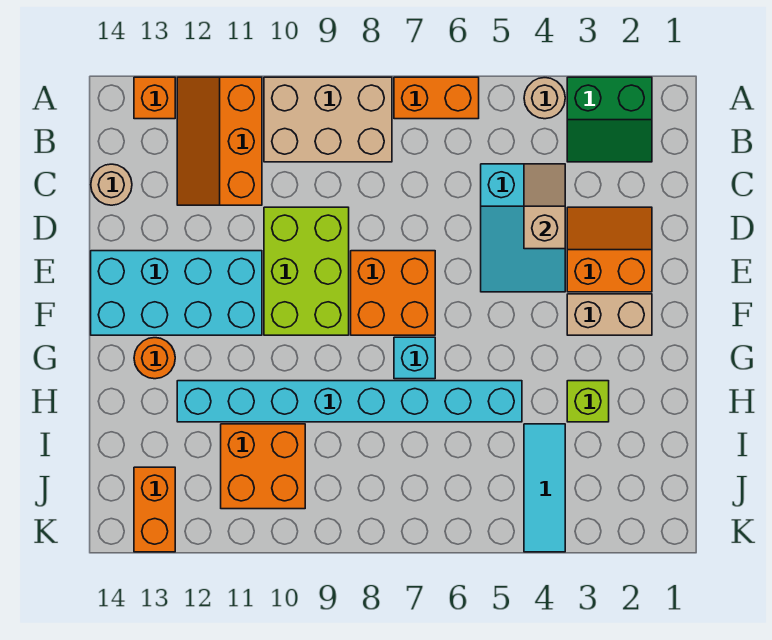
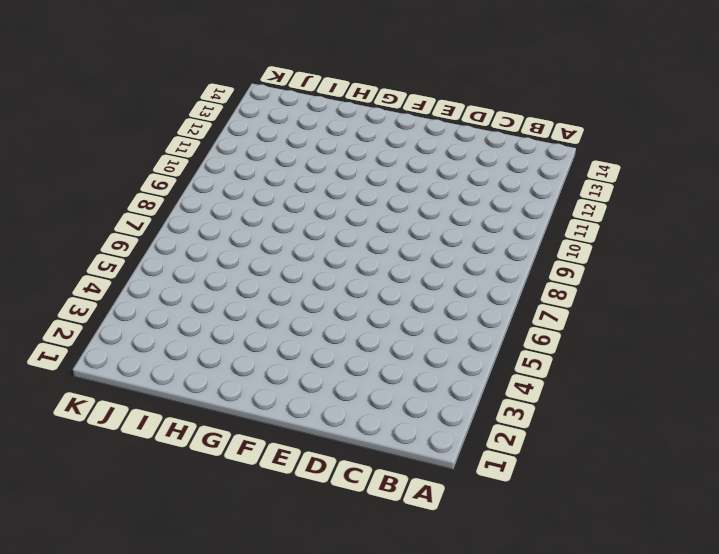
none -> green 2x2 slope [567,77,652,162]
none -> tan 1x1 round brick [524,78,565,119]
none -> orange 1x2 brick [394,77,479,119]

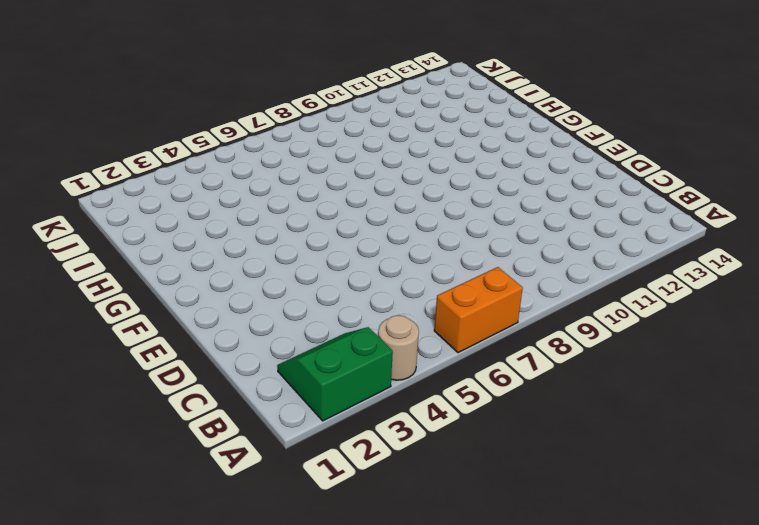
none -> tan 2x3 brick [264,77,392,162]
none -> orange 2x3 slope [177,77,262,205]
none -> orange 1x1 brick [134,77,175,119]

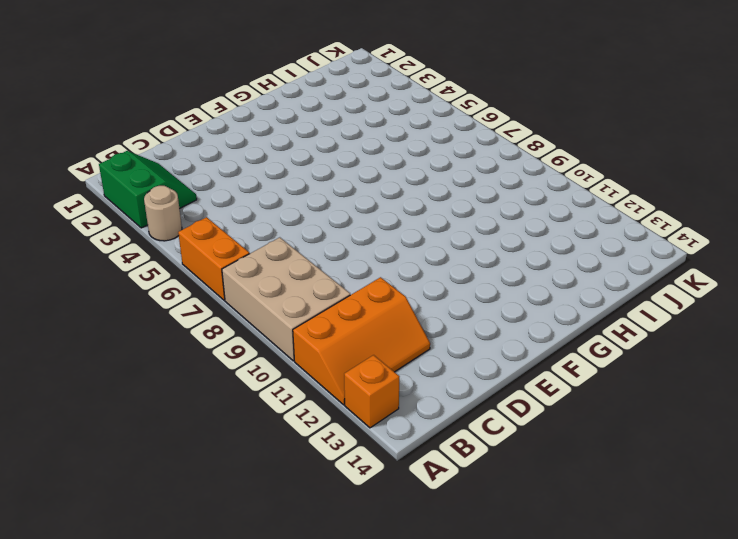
none -> cyan 2x3 slope [481,164,565,292]
none -> tan 1x1 round brick [91,164,132,205]
none -> orange 2x2 slope [567,207,652,292]

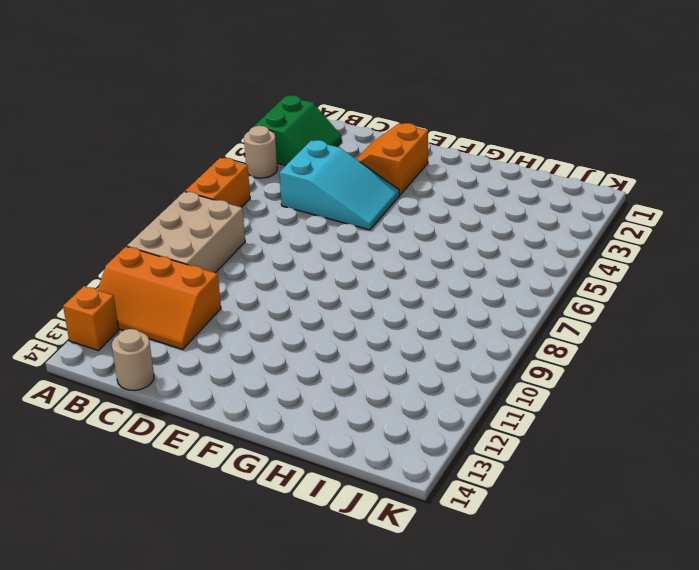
none -> lime 2x3 brick [264,207,349,335]
none -> orange 2x2 brick [351,251,435,335]
none -> cyan 2x4 brick [91,251,262,335]

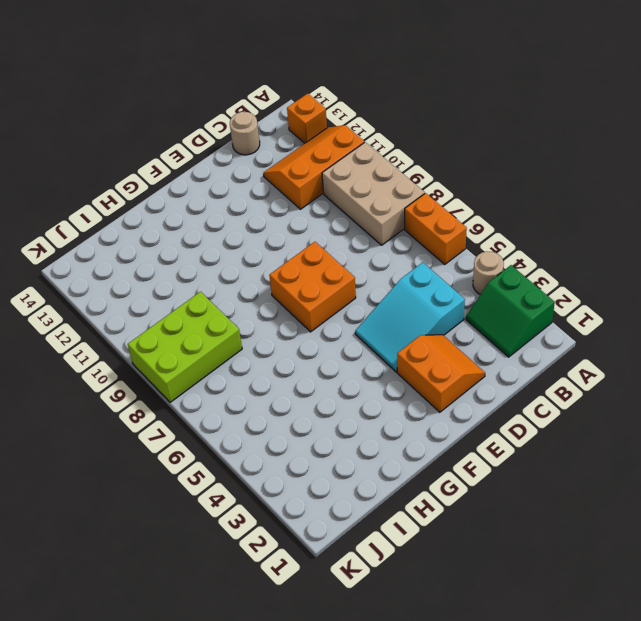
lime 2x3 brick [128,292,242,402] -> lime 2x3 brick moved to [264,207,349,335]
none -> cyan 2x4 brick [91,251,262,335]
none -> tan 1x2 brick [567,294,652,335]
none -> cyan 1x1 brick [394,337,435,379]

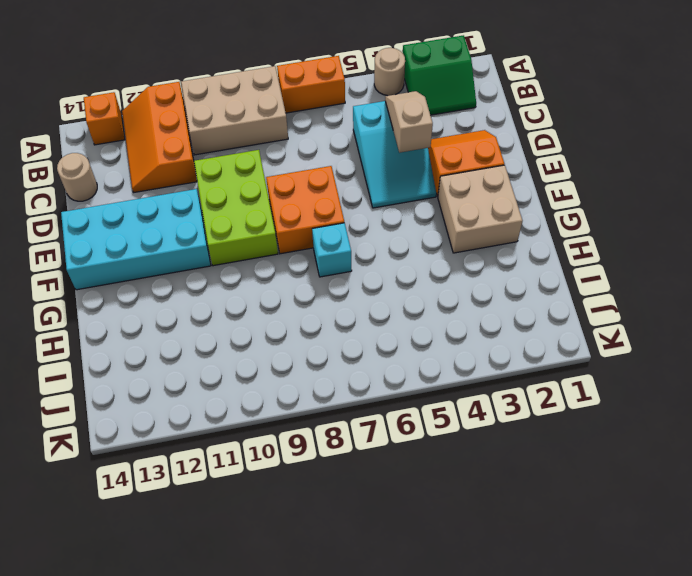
tan 2x2 brick [438,165,522,253] -> tan 1x2 brick [567,294,652,335]
none -> orange 1x1 round brick [134,338,175,379]
none -> lime 1x1 brick [567,381,609,422]
none -> cyan 1x8 brick [177,381,522,422]

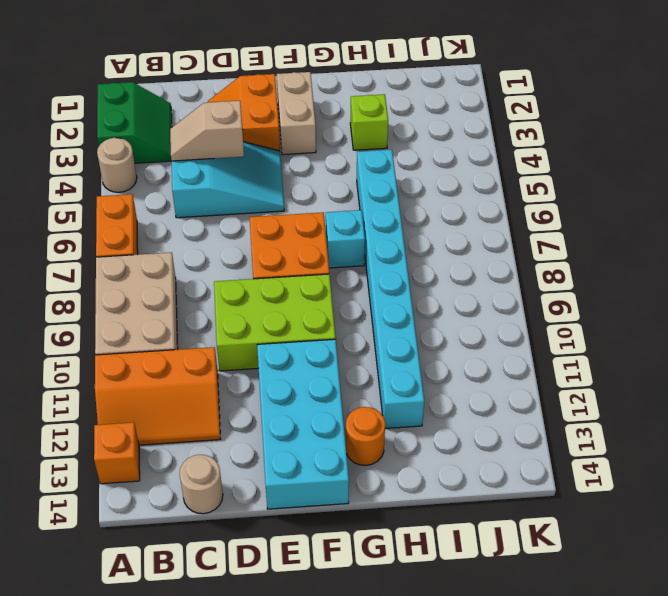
none -> cyan 1x3 tile [524,424,565,552]
none -> orange 2x2 brick [221,424,305,509]
none -> orange 1x2 brick [134,467,175,552]

